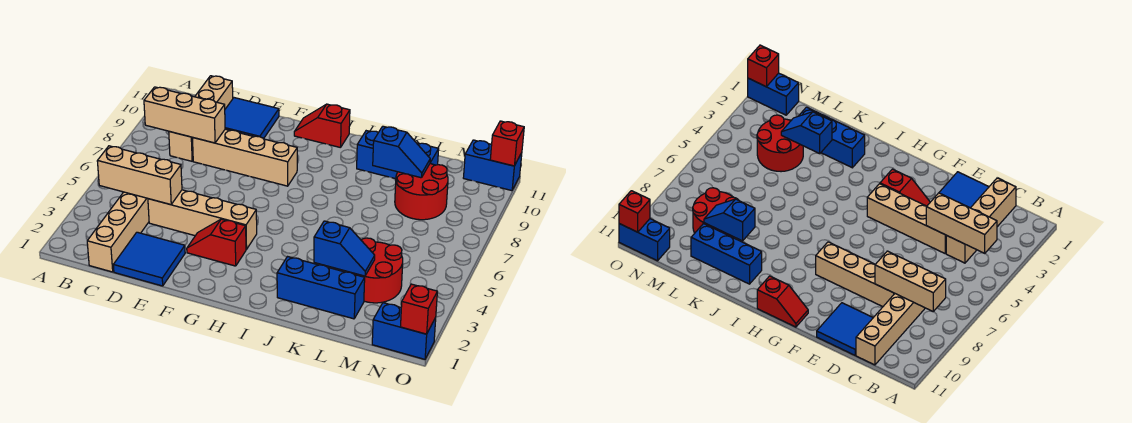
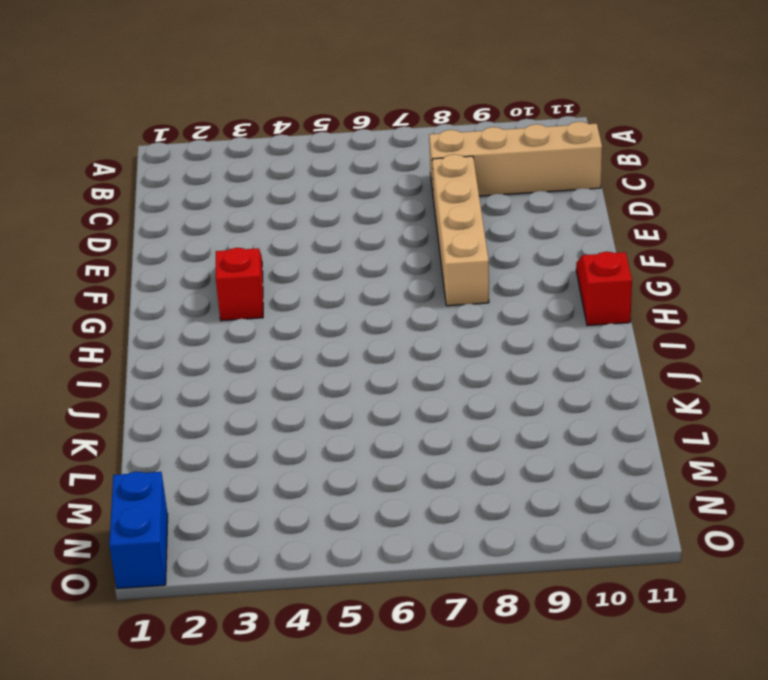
none -> tan 1x4 brick [87,192,149,272]
none -> blue 2x2 tile [113,232,185,286]
none -> tan 1x4 brick [148,190,257,250]

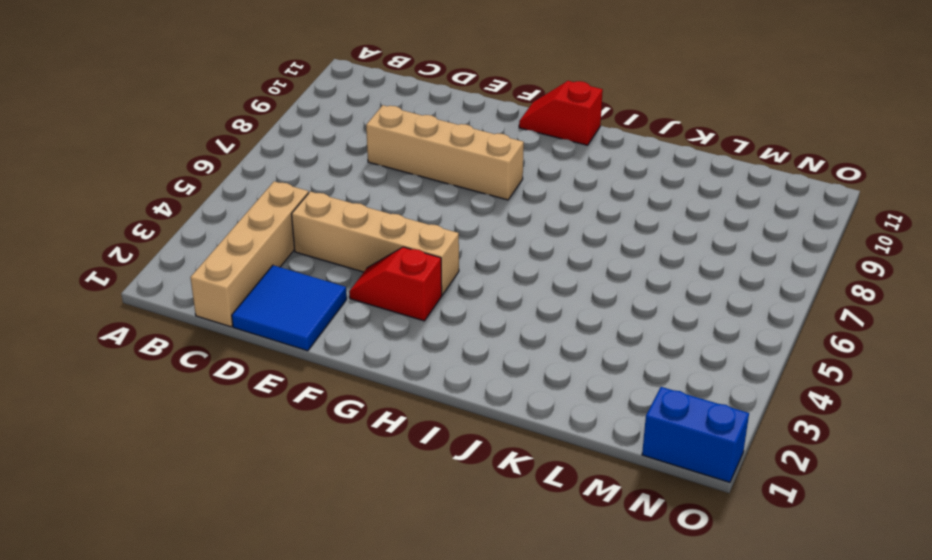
none -> tan 1x4 brick [169,76,233,161]
none -> blue 2x2 tile [225,98,279,139]
none -> blue 1x3 brick [277,257,365,319]

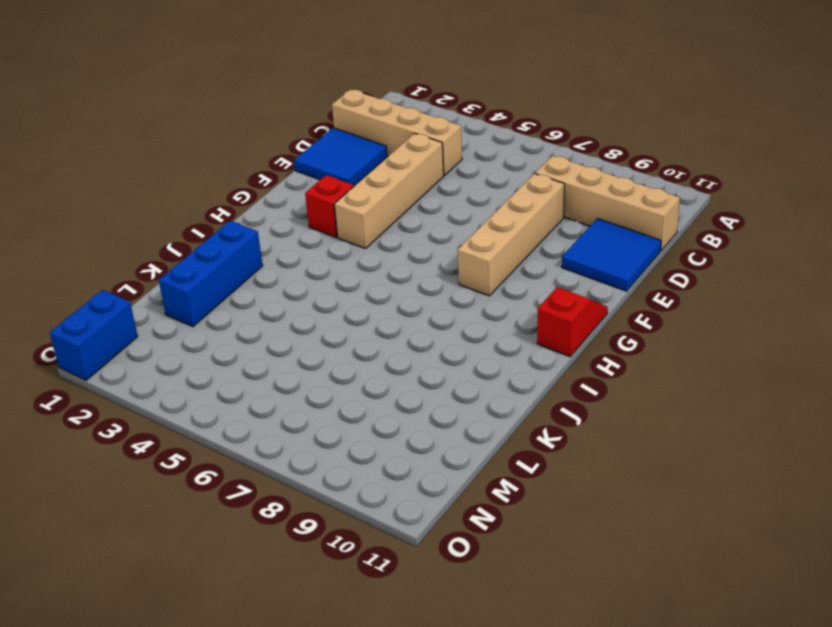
none -> blue 1x3 brick [357,131,439,179]
none -> red 2x2 round brick [353,238,403,303]
none -> red 2x2 round brick [395,164,448,220]

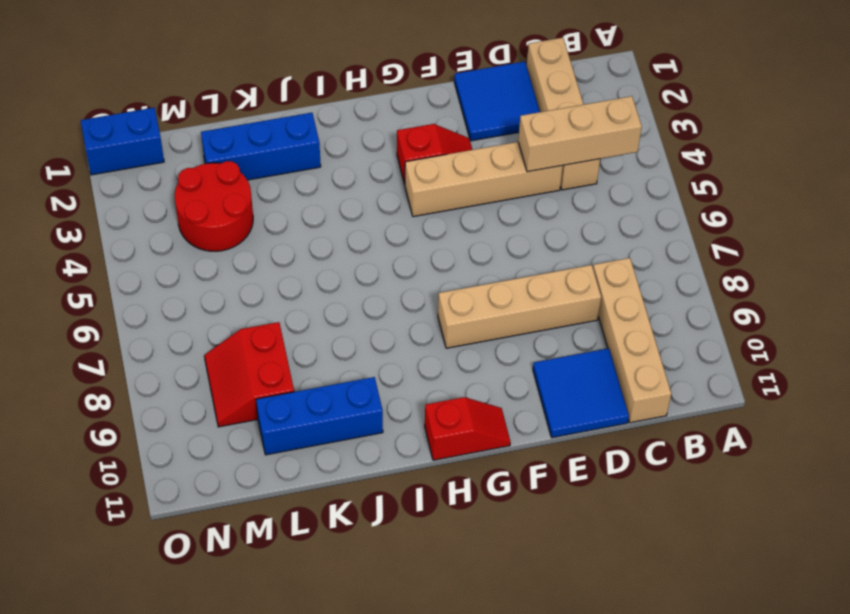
red 2x2 slope [204,322,294,427] -> red 2x2 round brick [395,164,448,220]
none -> blue 1x2 brick [463,140,522,191]
none -> tan 1x3 brick [144,87,225,143]
none -> blue 1x2 slope [314,221,375,276]

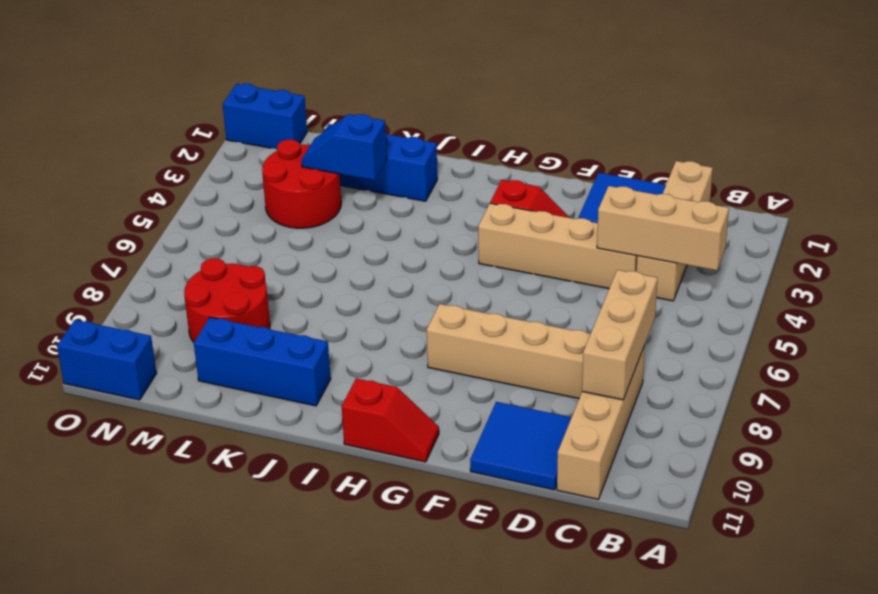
tan 1x3 brick [582,270,657,400] -> tan 1x3 brick turned to [144,87,225,143]
none -> blue 1x2 slope [373,126,430,178]
none -> red 1x1 brick [401,284,437,334]
none -> red 1x1 brick [490,121,524,166]

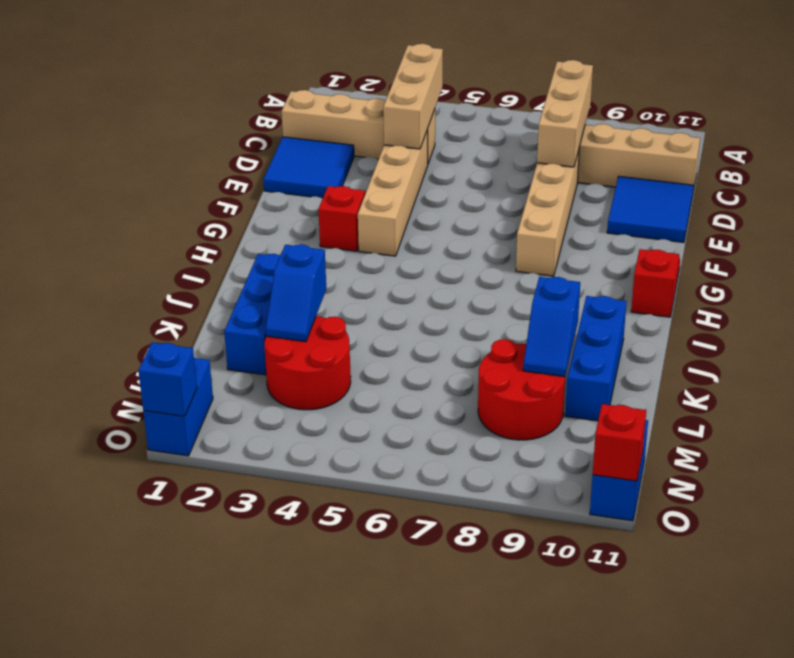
blue 1x1 brick [138,342,197,416] -> red 1x1 brick [401,284,437,334]

